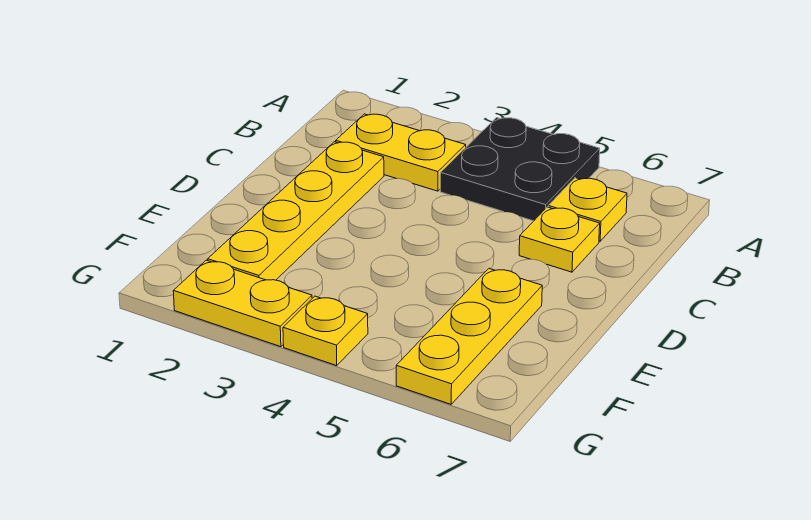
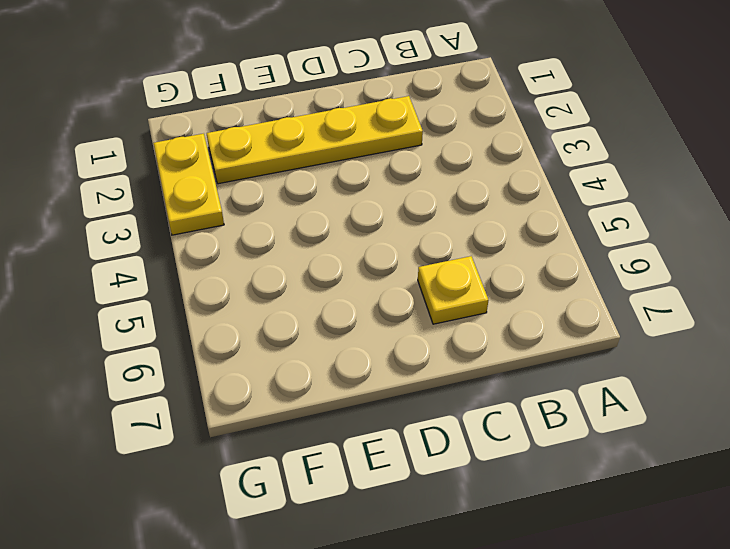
none -> black 2x2 plate [440,118,600,221]
none -> yellow 1x2 plate [336,114,466,191]

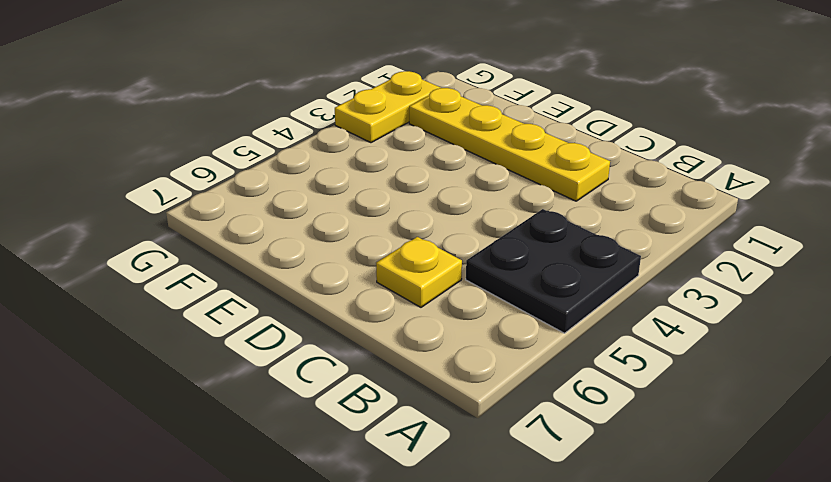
none -> yellow 1x2 plate [336,114,466,191]
none -> yellow 1x1 plate [548,178,627,241]

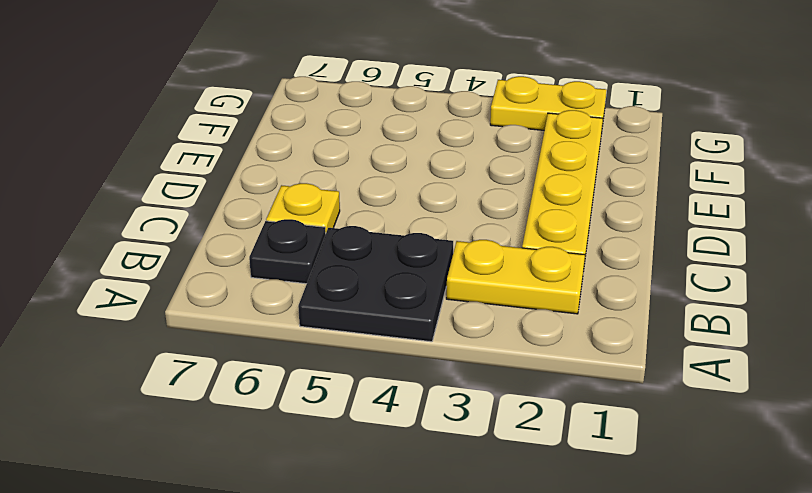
black 1x1 plate [249,219,326,284] -> yellow 1x1 plate [548,178,627,241]
none -> yellow 1x3 plate [396,269,542,404]
none -> yellow 1x1 plate [283,296,368,366]

